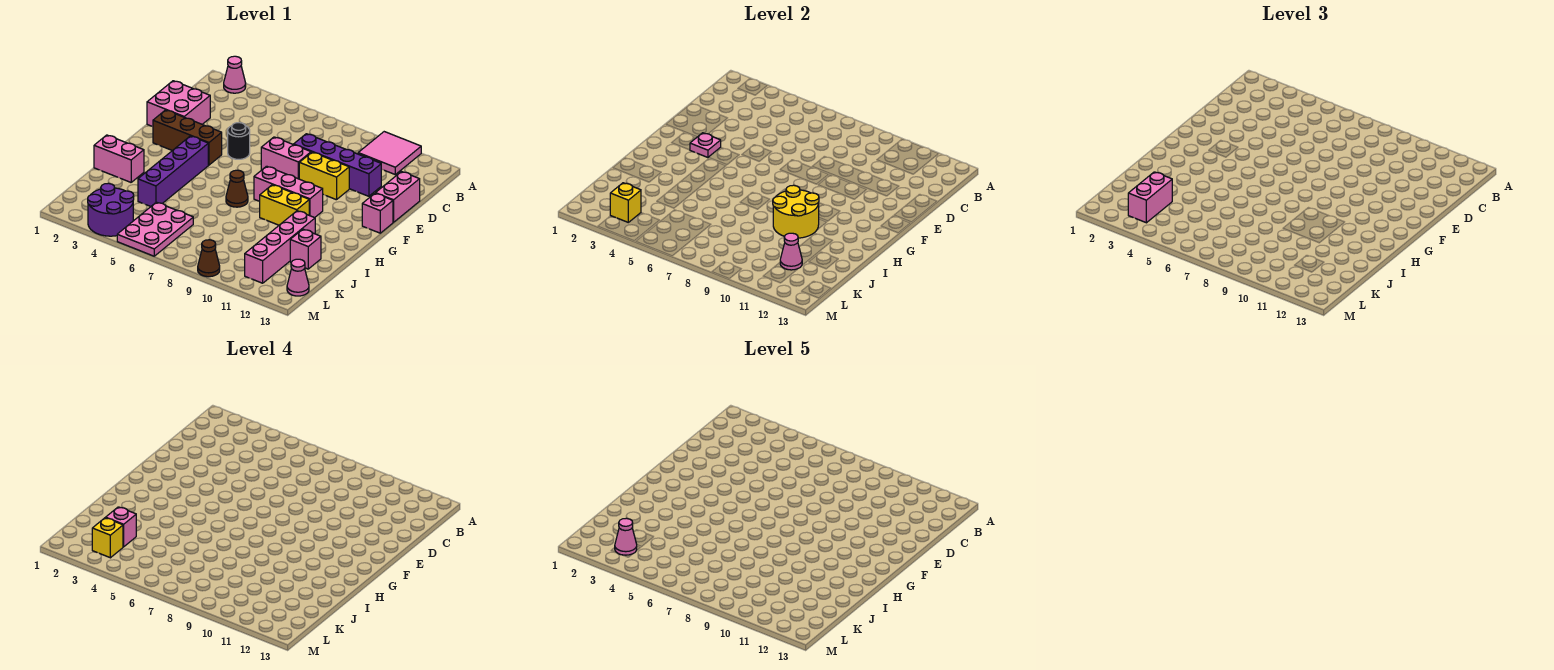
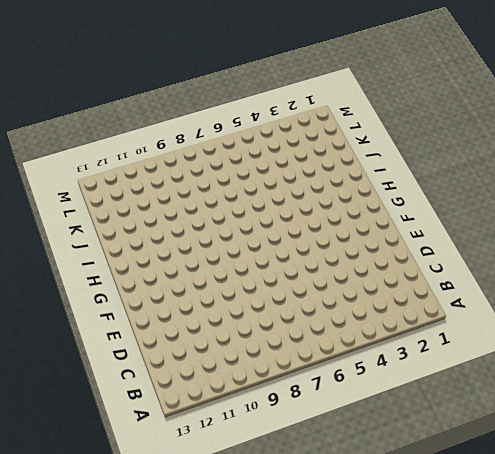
none -> pink 1x1 cone [224,56,246,93]
none -> pink 2x2 tile [358,132,421,174]
none -> pink 2x2 brick [147,81,210,127]

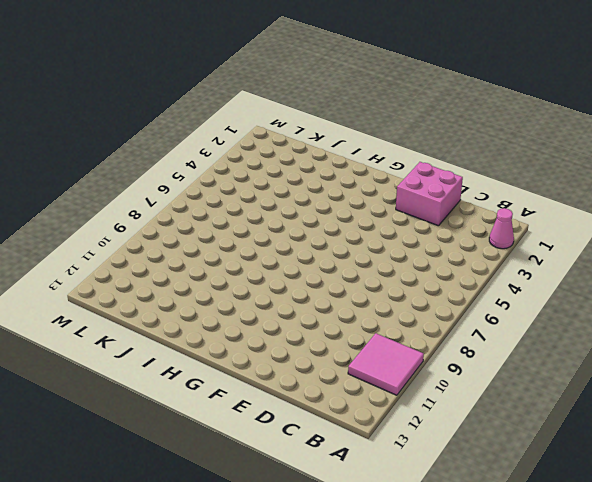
none -> purple 1x4 brick [294,134,381,196]
none -> pink 1x2 brick [376,172,420,222]
none -> black 1x1 round brick [228,123,250,159]

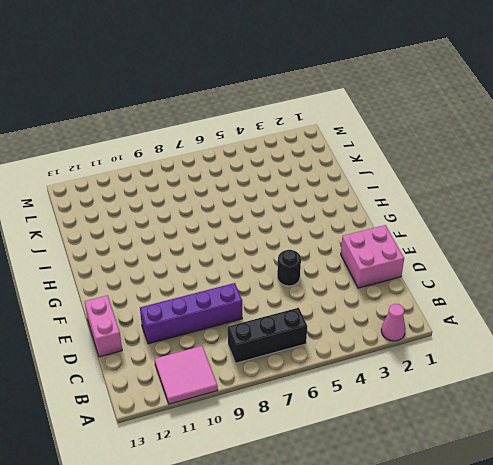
black 1x3 brick [228,308,307,363] -> none
none -> pink 1x2 brick [261,137,311,179]
none -> yellow 1x2 brick [299,152,349,200]
none -> brown 1x3 brick [153,110,222,165]

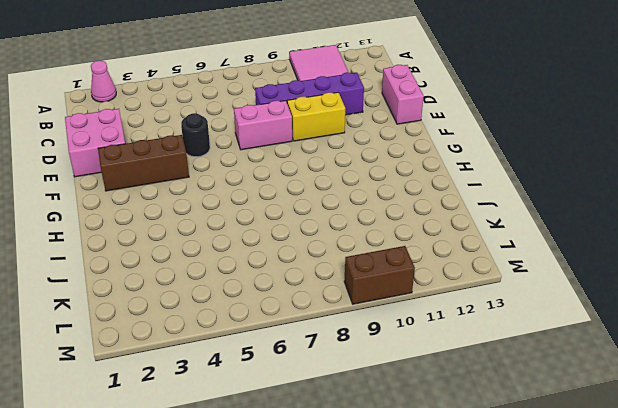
brown 1x2 brick [344,246,415,304] -> brown 1x1 cone [198,240,220,277]
none -> pink 1x1 brick [362,193,393,233]
none -> purple 1x4 brick [138,136,208,206]
none -> pink 1x3 brick [254,166,323,218]

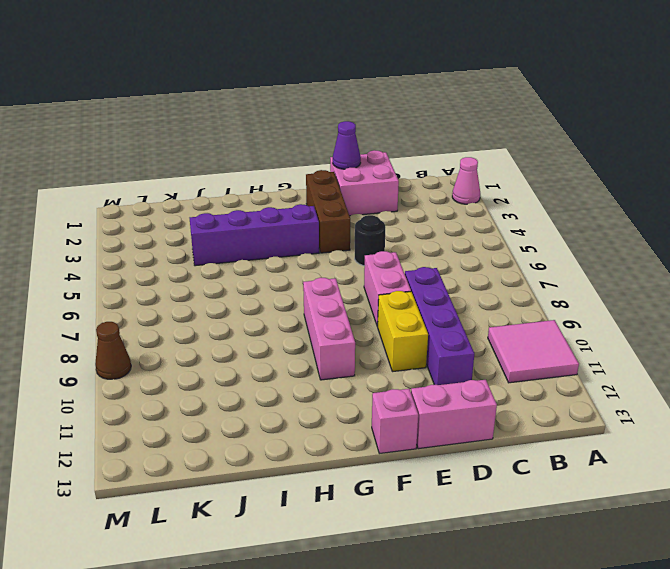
purple 1x1 cone [333,121,361,169] -> none
none -> brown 1x1 cone [226,170,248,207]
none -> yellow 1x2 brick [260,185,309,225]
none -> pink 1x2 brick [94,135,144,182]

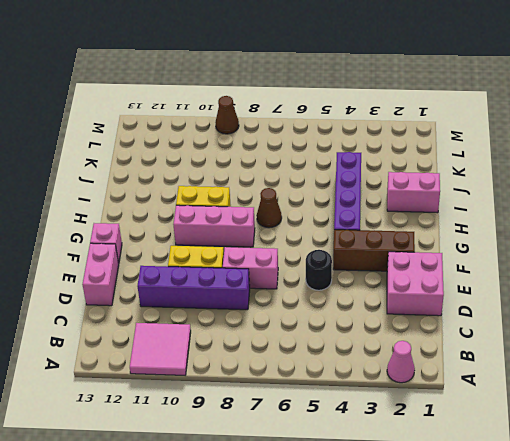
none -> pink 1x4 brick [245,211,315,283]
none -> pink 1x1 brick [290,229,321,269]
none -> pink 2x3 plate [117,202,193,256]

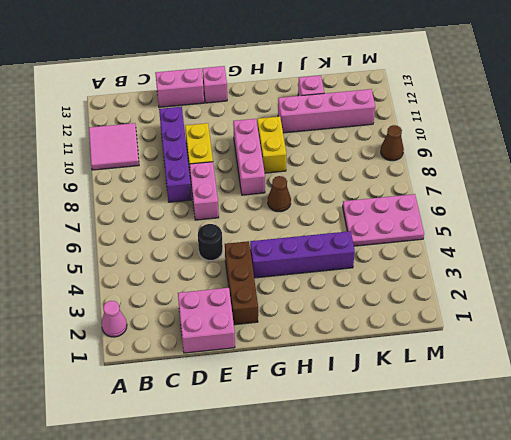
none -> pink 1x2 brick [94,135,144,182]
none -> purple 2x2 round brick [88,183,134,236]
none -> pink 1x1 cone [287,259,309,296]

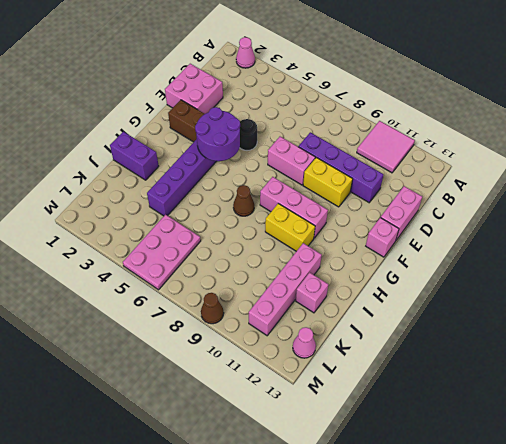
purple 2x2 round brick [195,107,240,161] -> purple 2x2 round brick moved to [88,183,134,236]
purple 1x2 brick [110,132,159,180] -> pink 1x2 brick [94,135,144,182]
none -> pink 1x1 plate [690,133,721,157]
none -> yellow 2x2 round brick [773,185,819,238]
none -> pink 1x1 cone [780,233,802,270]

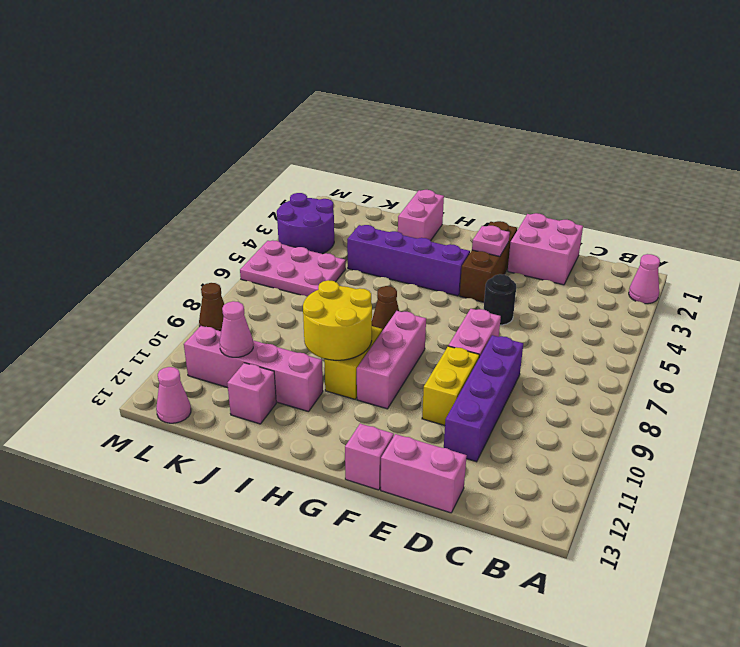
none -> pink 2x2 tile [358,132,421,174]
none -> yellow 1x1 brick [610,183,641,222]
none -> pink 1x2 brick [1128,172,1172,223]

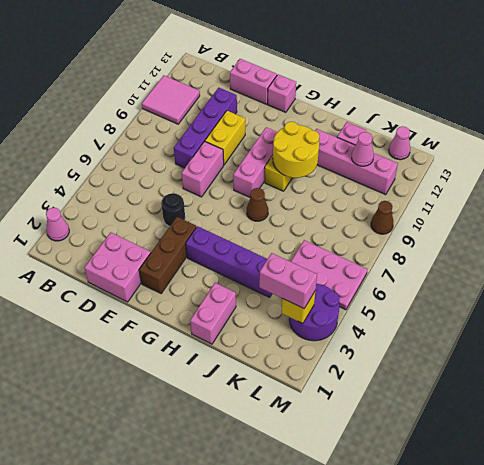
none -> pink 1x1 plate [690,133,721,157]
none -> pink 1x1 brick [106,507,136,547]
none -> yellow 1x1 brick [92,518,123,558]

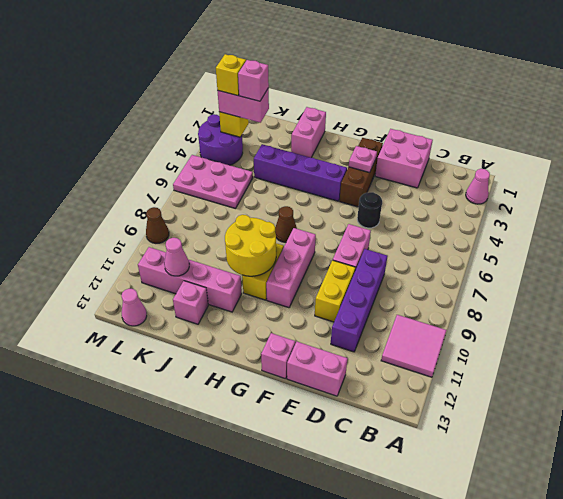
none -> pink 1x1 cone [615,518,637,555]

